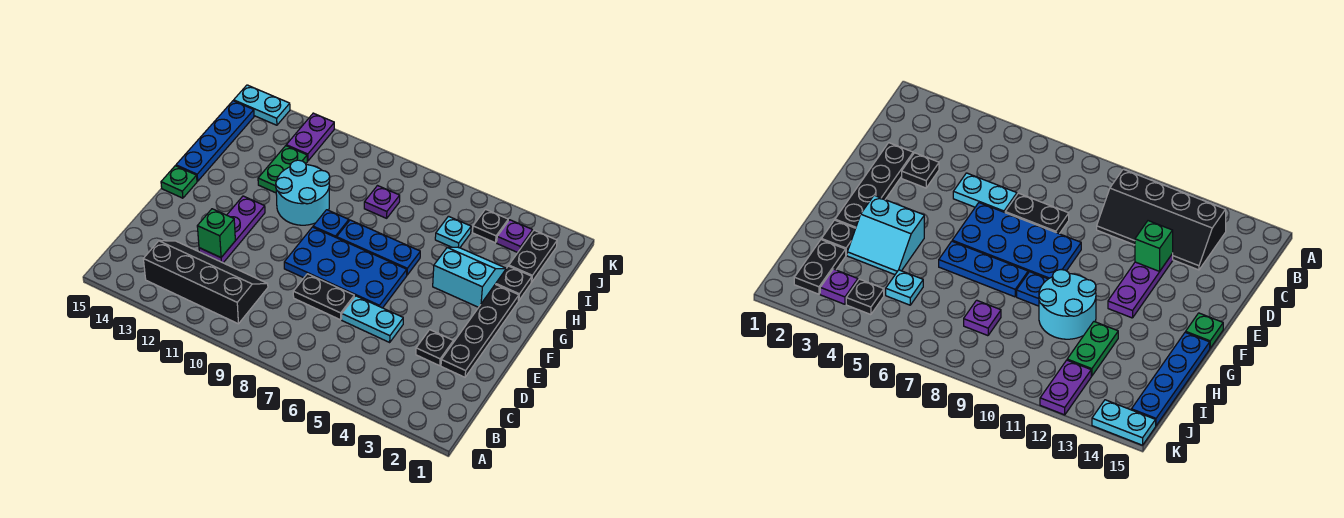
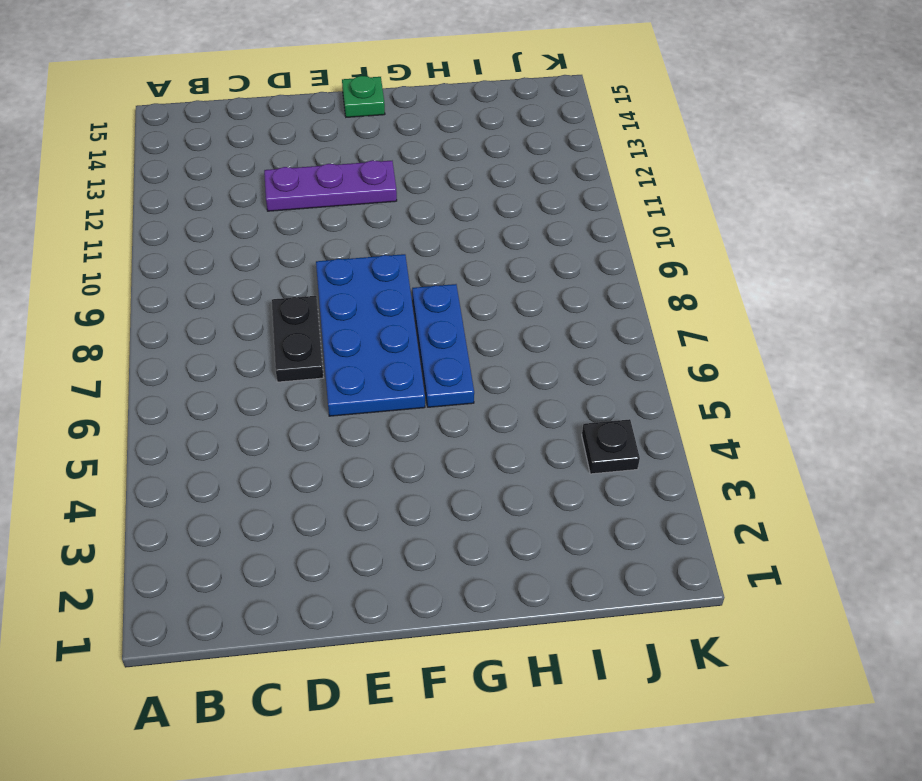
none -> black 2x4 slope [143,241,268,324]
none -> black 1x4 plate [441,284,519,377]
none -> black 1x1 plate [416,330,453,366]

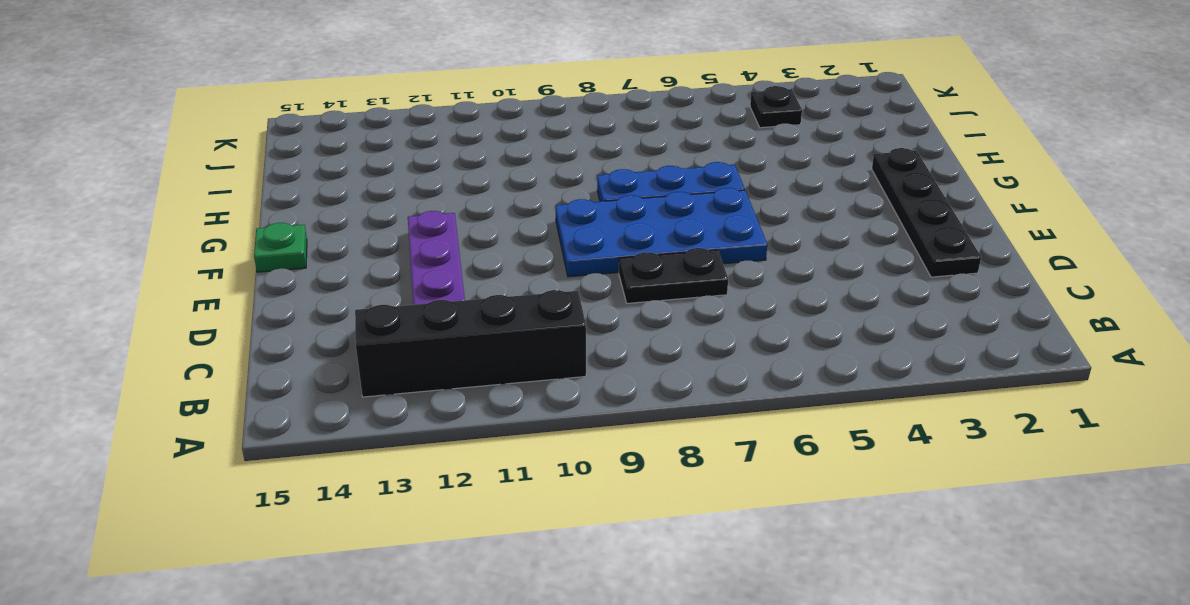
none -> black 1x1 plate [416,330,453,366]
none -> cyan 1x2 plate [342,296,403,342]
none -> cyan 2x2 slope [433,247,506,307]

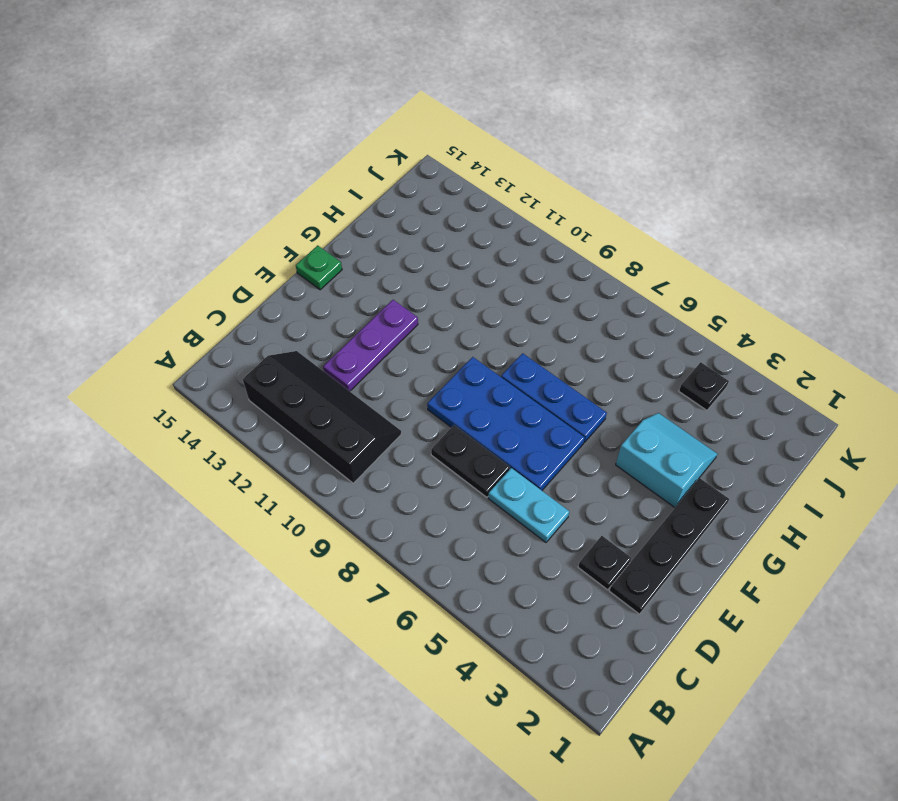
none -> blue 1x1 plate [313,210,349,238]
none -> cyan 2x2 round brick [276,160,330,225]
none -> blue 1x4 plate [176,101,254,181]

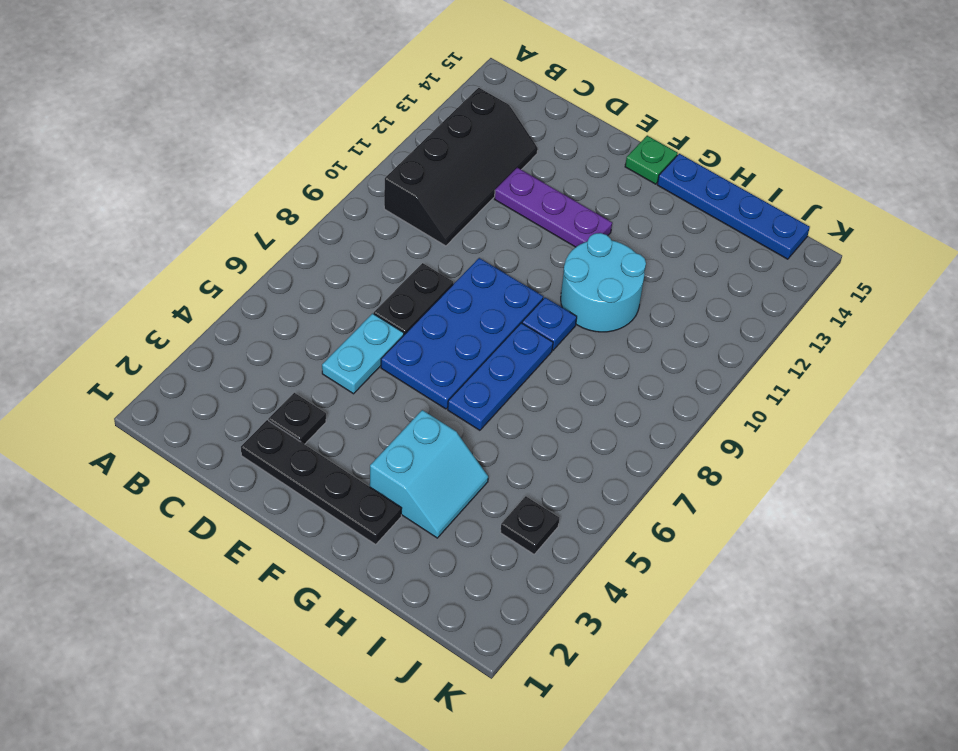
none -> black 1x1 plate [496,266,532,301]
none -> green 1x2 plate [258,146,307,193]
none -> black 1x2 plate [509,230,557,282]

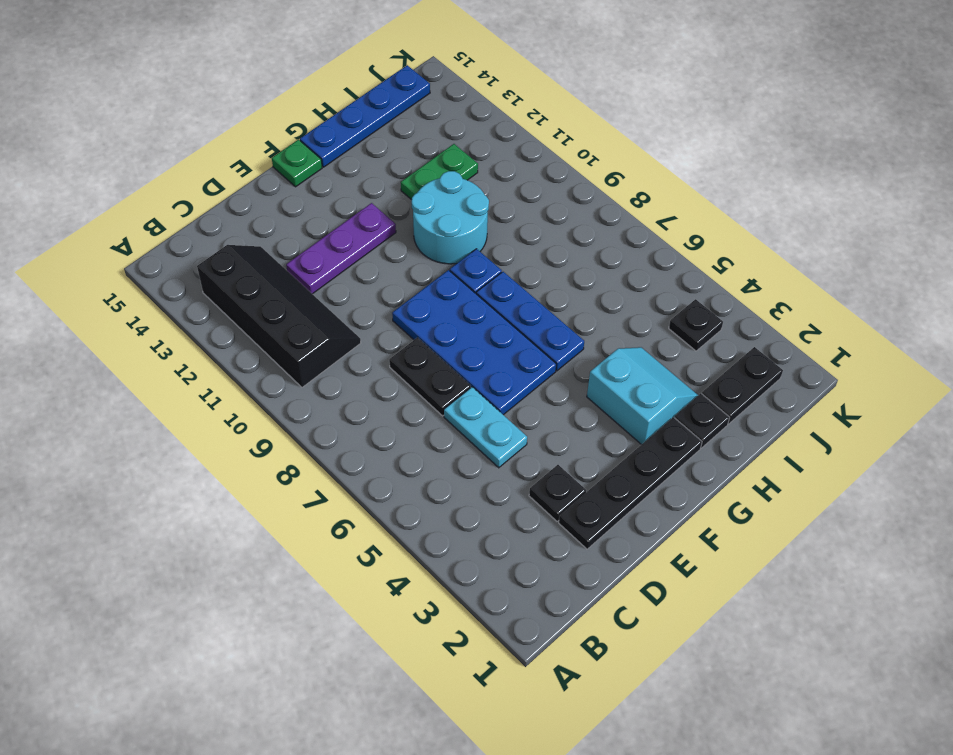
none -> cyan 1x1 plate [435,216,471,248]
none -> purple 1x1 plate [364,186,400,218]
none -> purple 1x1 plate [497,220,533,253]

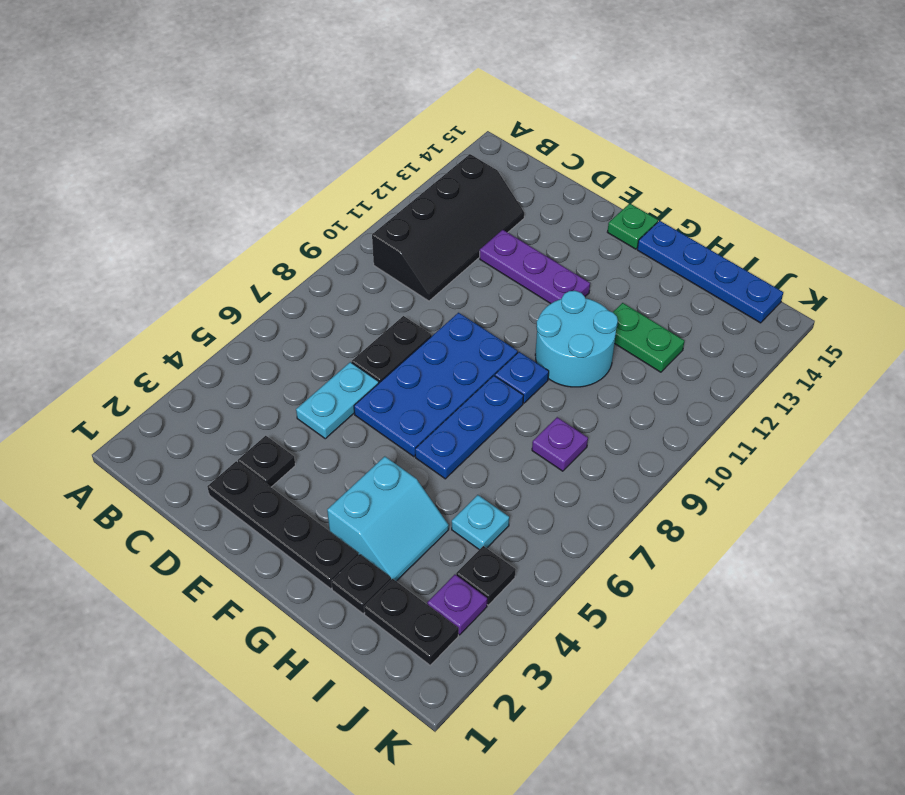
none -> purple 1x2 plate [286,113,334,161]
none -> cyan 1x2 plate [234,85,290,125]
none -> green 1x1 brick [197,209,235,258]

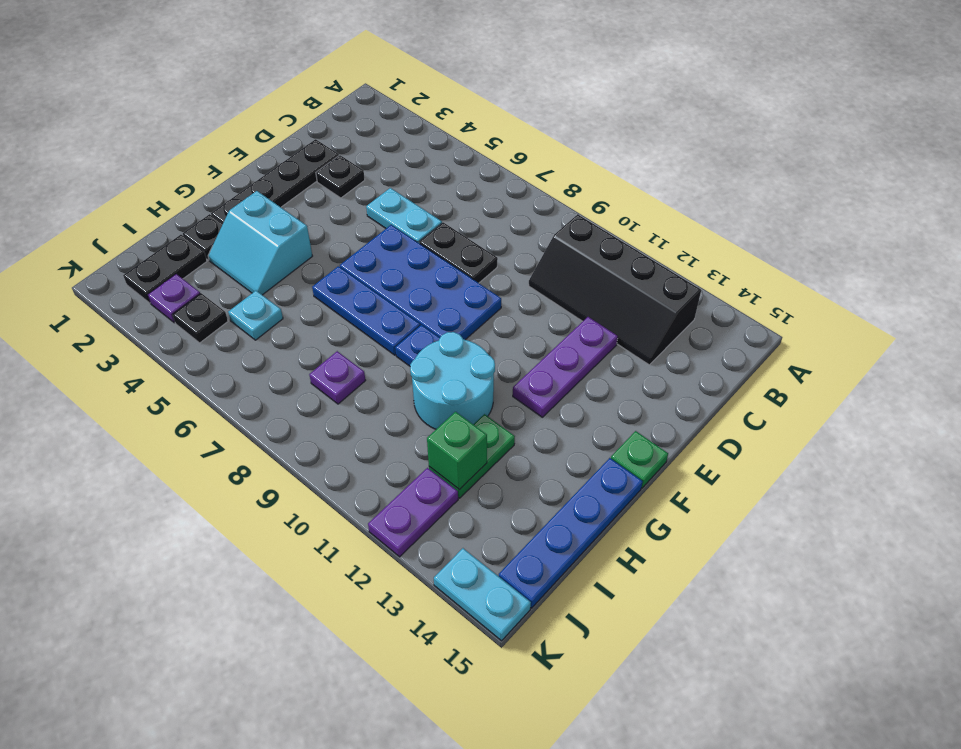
green 1x1 brick [427,412,487,490] -> green 1x1 brick moved to [197,209,235,258]

